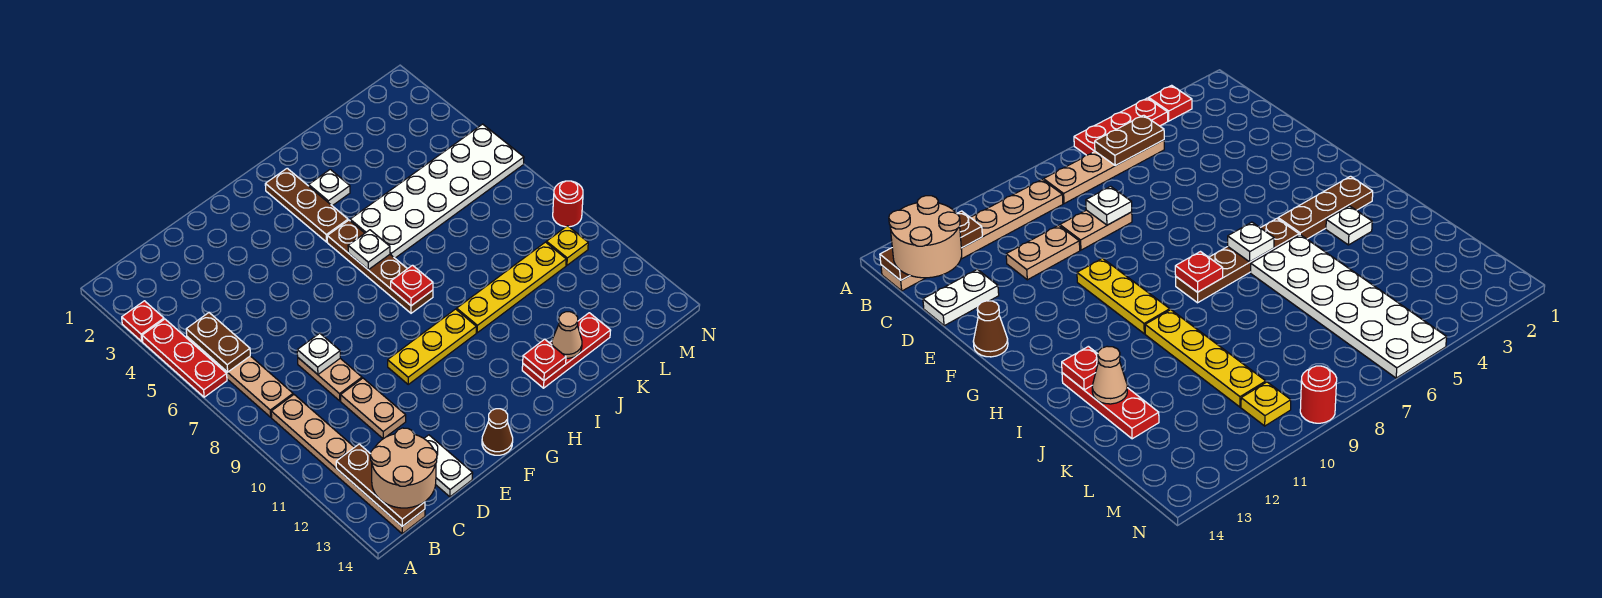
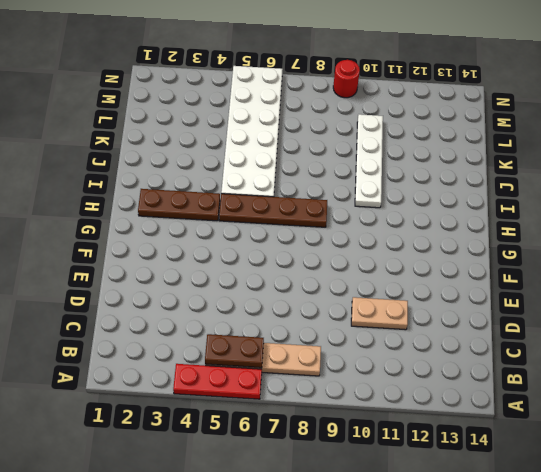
white 1x4 plate [355,114,383,208] -> yellow 1x4 plate [457,242,566,333]
none -> red 1x1 plate [122,301,164,341]
none -> tan 1x6 plate [271,395,425,534]
none -> tan 1x2 plate [298,358,362,401]

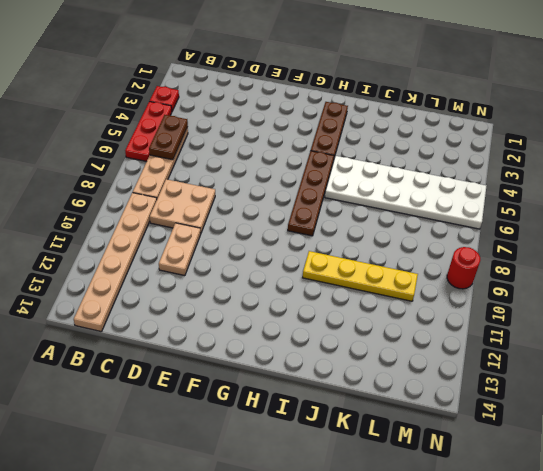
tan 2x2 plate [150,179,215,233] -> tan 1x2 plate [298,358,362,401]
none -> white 1x2 plate [424,435,473,497]
none -> yellow 1x3 plate [388,309,476,384]
none -> brown 1x1 cone [482,409,513,455]

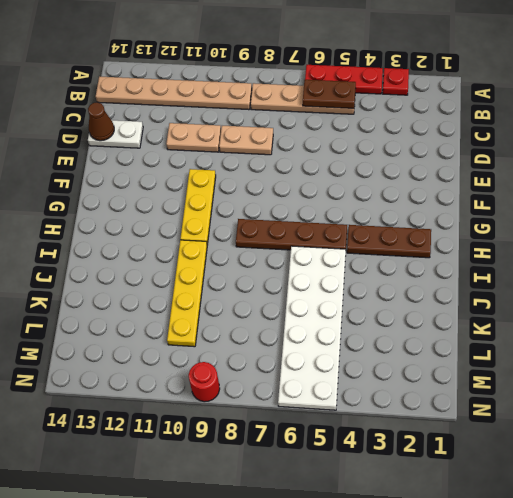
brown 1x1 cone [88,102,114,141] -> brown 1x1 cone moved to [482,409,513,455]
none -> white 1x1 plate [309,169,350,206]
none -> red 1x3 plate [522,313,611,388]
none -> yellow 1x1 plate [546,226,588,265]

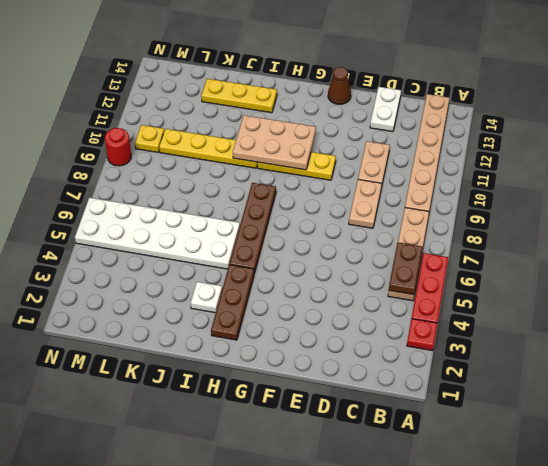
tan 2x3 plate [233,115,316,170] -> none
yellow 1x3 plate [201,79,277,113] -> red 1x3 plate [522,313,611,388]
none -> brown 1x3 plate [336,444,425,526]
none -> white 1x1 plate [297,333,340,374]
none -> white 1x1 plate [348,230,390,270]

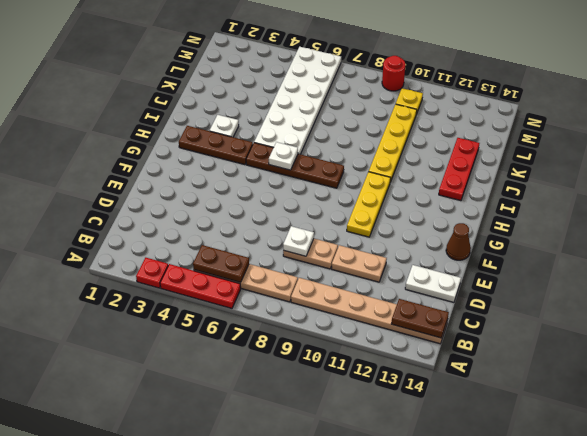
brown 1x2 plate [391,299,449,338] -> brown 1x3 plate [336,444,425,526]
none -> red 1x1 plate [391,265,433,306]
none -> red 1x1 plate [523,339,566,381]
none -> tan 1x1 cone [552,312,582,358]

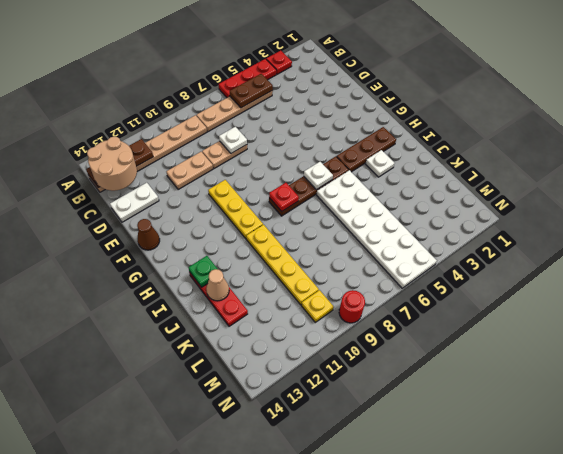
green 1x1 plate [188,256,218,287] -> red 1x1 plate [523,339,566,381]

